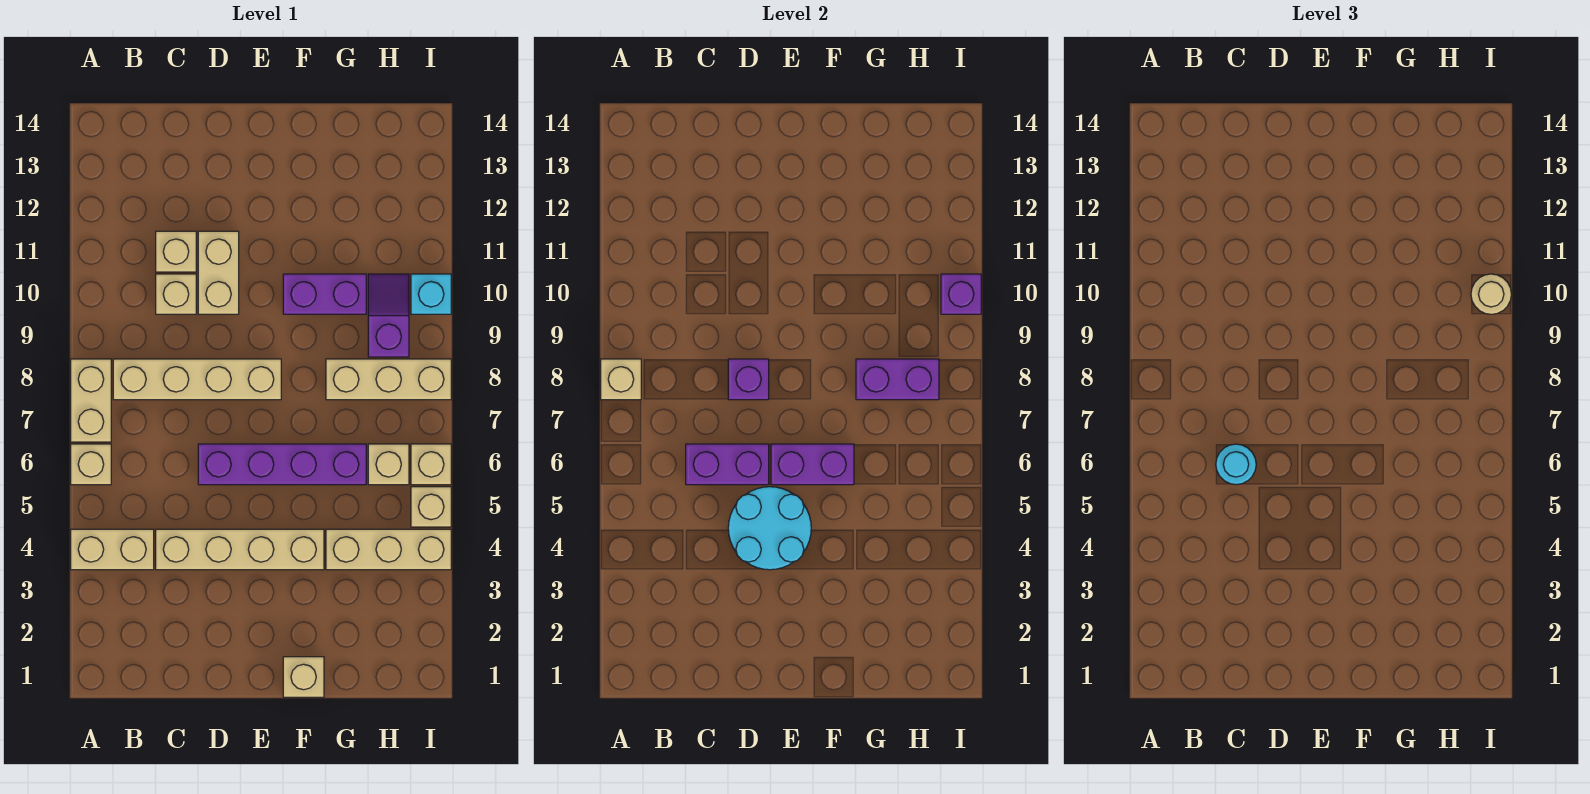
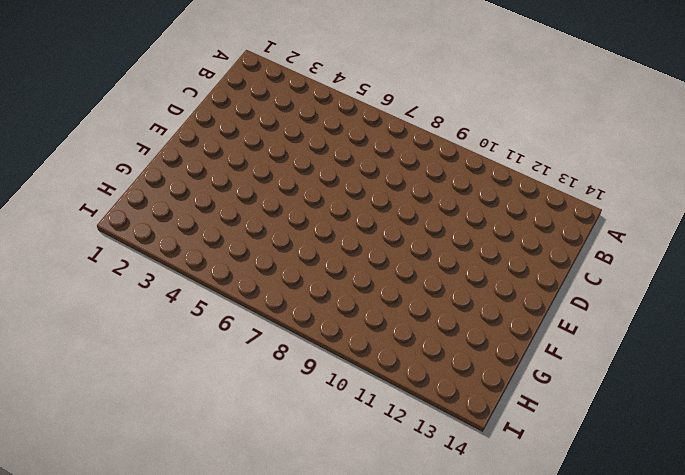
none -> tan 1x2 brick [71,529,154,570]
none -> tan 1x1 brick [71,444,111,485]
none -> tan 1x2 brick [71,359,111,442]

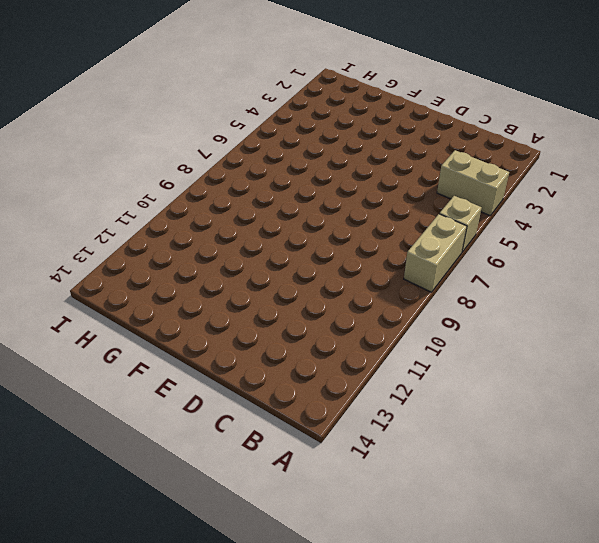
none -> tan 1x4 brick [113,359,281,400]
none -> tan 1x4 brick [156,529,324,570]
none -> tan 1x1 brick [156,274,196,314]

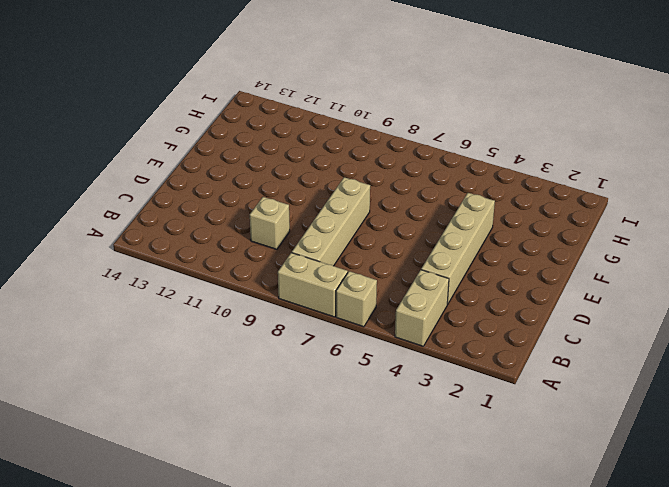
none -> tan 1x1 brick [156,231,196,272]
none -> purple 1x4 brick [198,444,366,485]
none -> tan 1x2 brick [198,231,239,314]

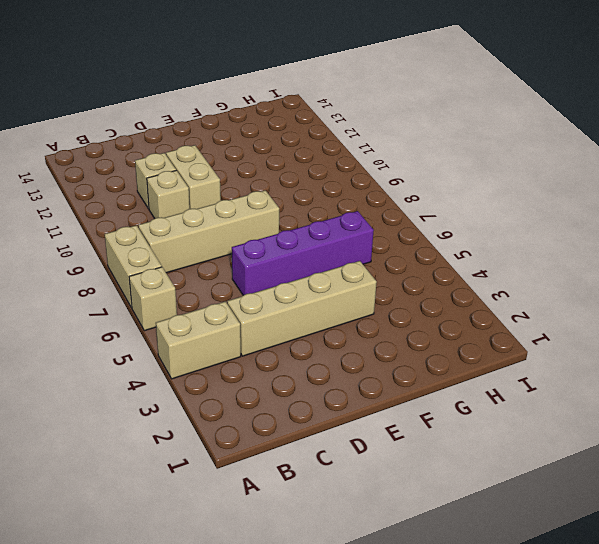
none -> tan 1x1 brick [283,657,324,697]
none -> purple 1x2 brick [283,274,366,314]
none -> tan 1x3 brick [326,529,451,570]

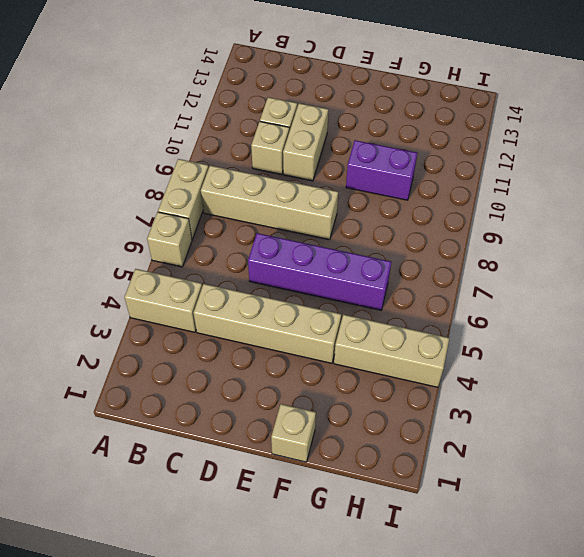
none -> tan 1x3 brick [326,359,451,400]
none -> tan 1x1 brick [368,444,409,485]
none -> purple 1x2 slope [368,274,409,357]

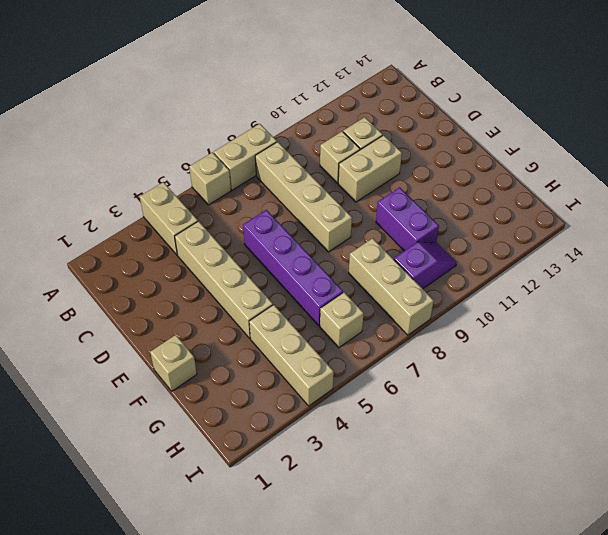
none -> tan 1x1 brick [411,487,451,527]
none -> tan 1x1 brick [411,444,451,485]
none -> cyan 1x1 brick [411,274,451,314]

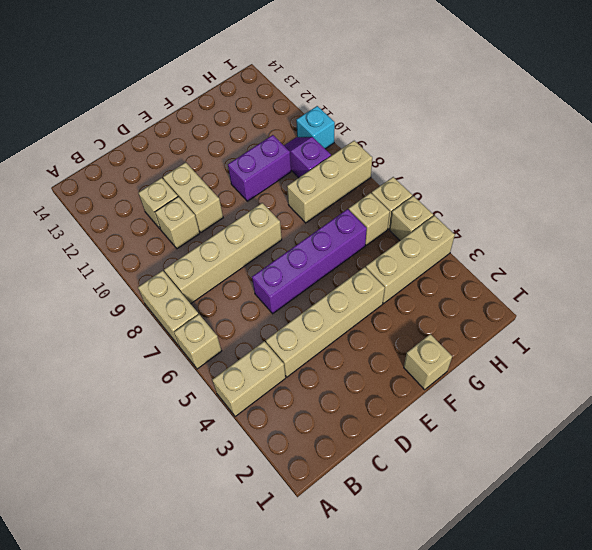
none -> tan 1x1 brick [601,359,641,400]
none -> purple 1x2 brick [686,444,769,485]
none -> cyan 2x2 round brick [728,487,811,570]

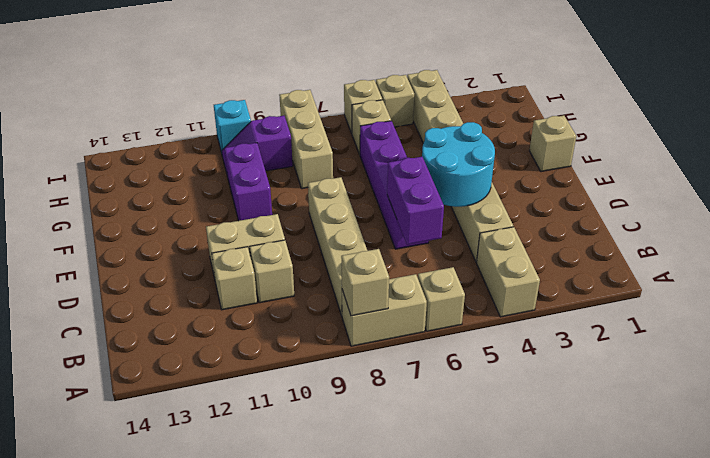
none -> purple 1x1 brick [728,359,769,400]
none -> purple 1x2 brick [771,444,854,485]
none -> purple 1x2 brick [856,359,939,400]

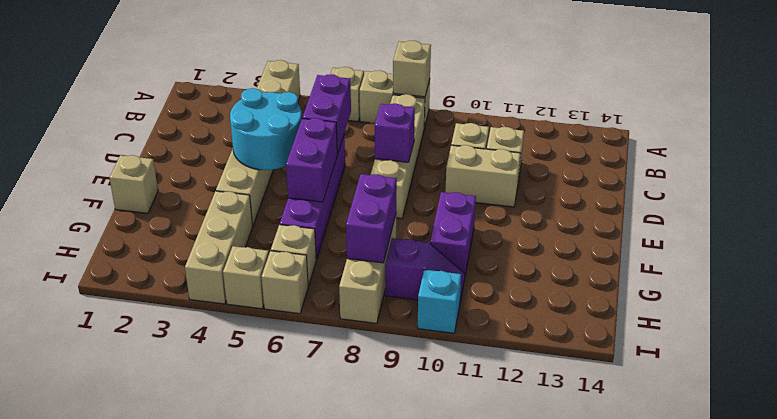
none -> purple 1x1 brick [941,274,981,314]
none -> cyan 1x1 round brick [1216,444,1256,485]
none -> tan 1x1 round brick [1471,274,1511,314]

